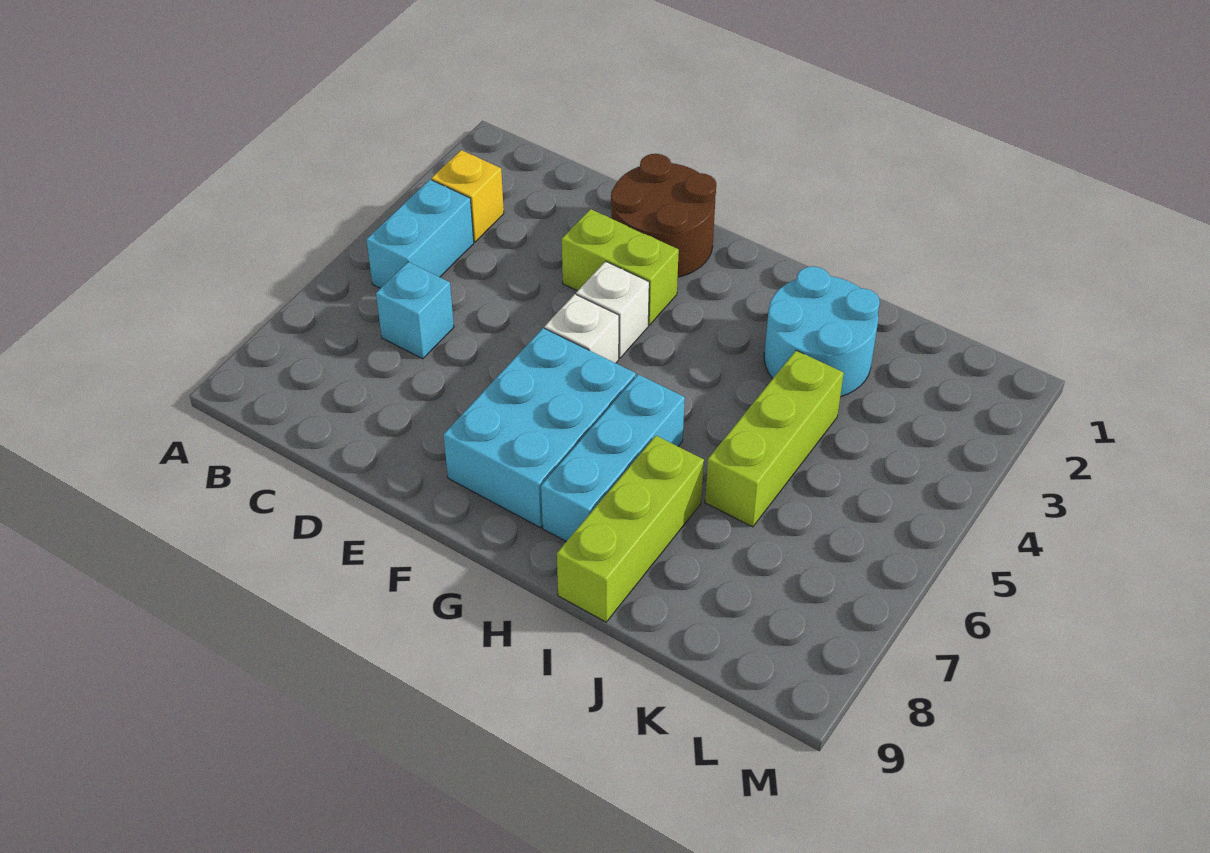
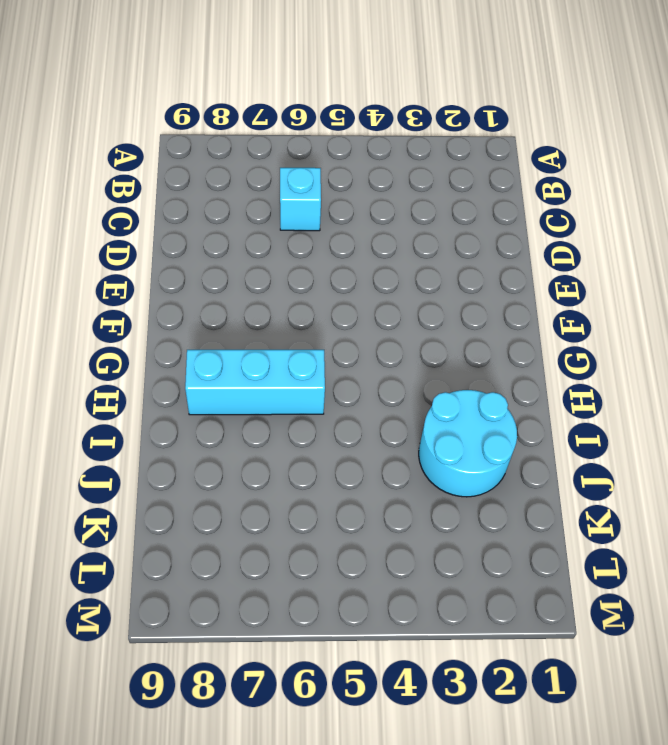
none -> yellow 1x1 brick [432,150,504,242]
none -> cyan 1x2 brick [366,180,474,288]
none -> brown 2x2 round brick [611,154,716,277]

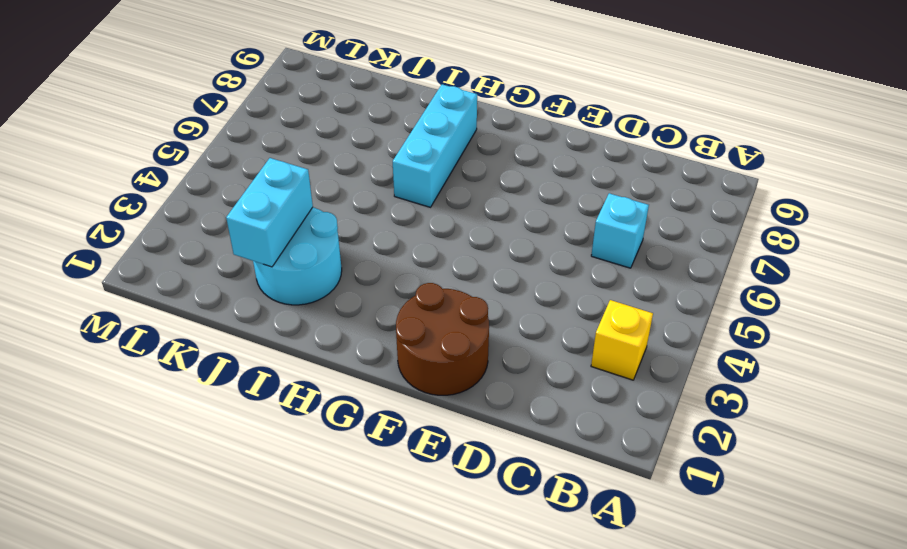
cyan 1x2 brick [226,158,313,267] -> cyan 1x2 brick moved to [366,180,474,288]
none -> lime 1x2 brick [562,209,679,325]
none -> white 1x1 brick [576,261,649,358]
none -> white 1x1 brick [545,294,619,363]

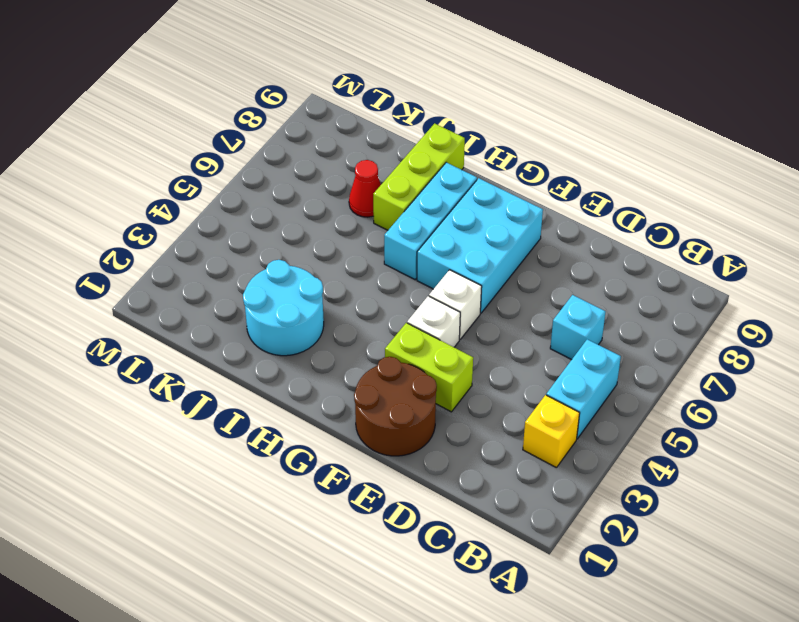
red 1x1 cone [349,160,381,217] -> none
none -> lime 1x3 brick [705,350,844,527]

